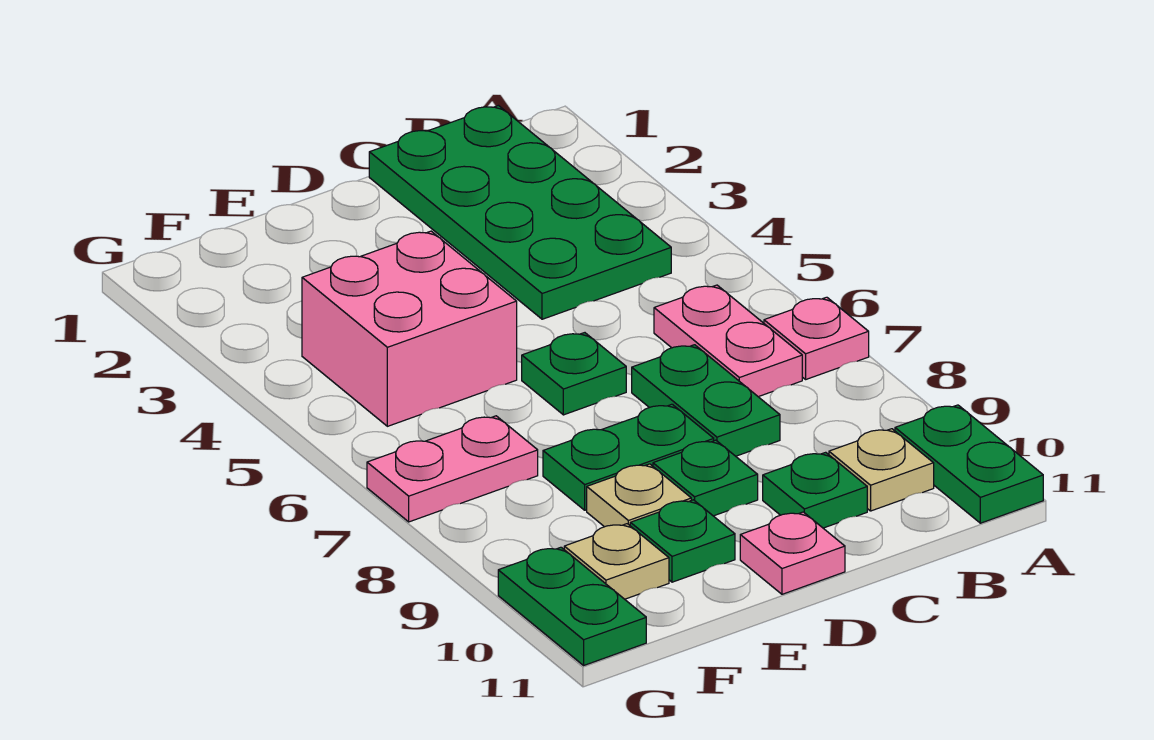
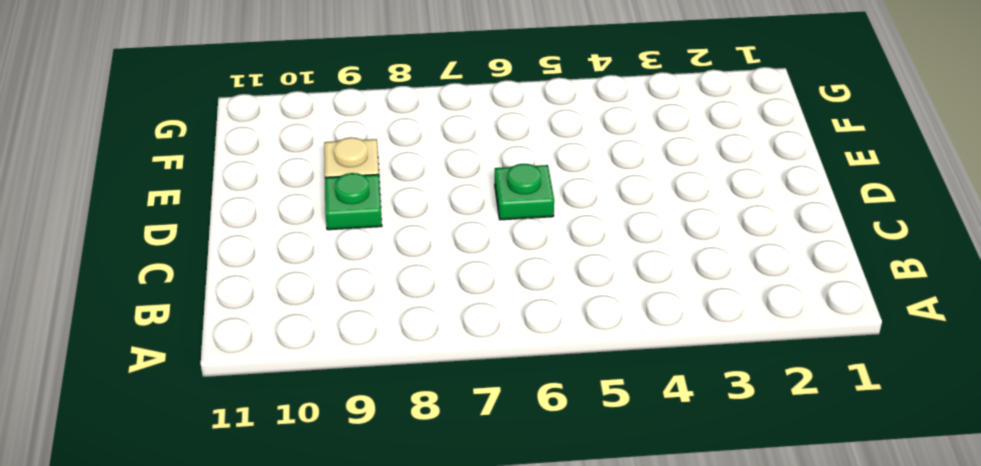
none -> pink 1x1 plate [764,297,869,379]
none -> green 1x2 plate [895,405,1043,523]
none -> green 2x4 plate [369,106,671,319]

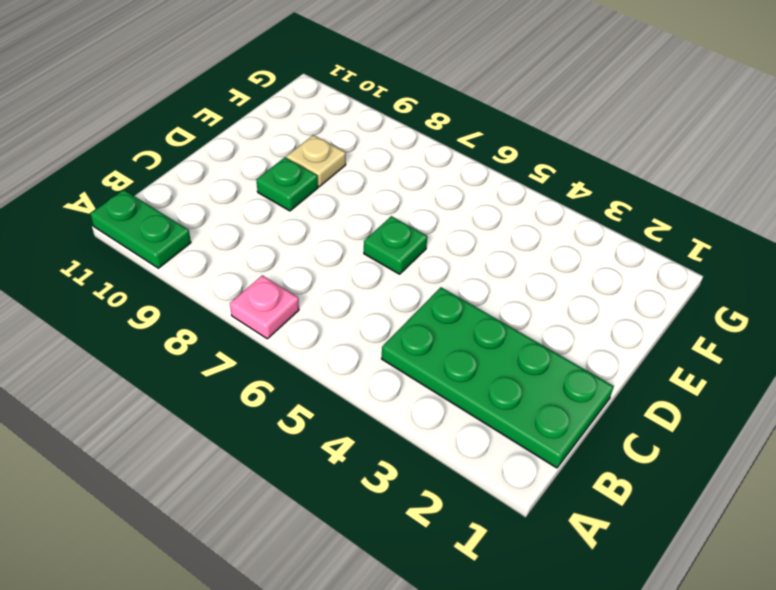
none -> pink 1x2 plate [654,285,802,397]
none -> tan 1x1 plate [829,429,934,511]
none -> green 1x2 plate [632,345,780,456]

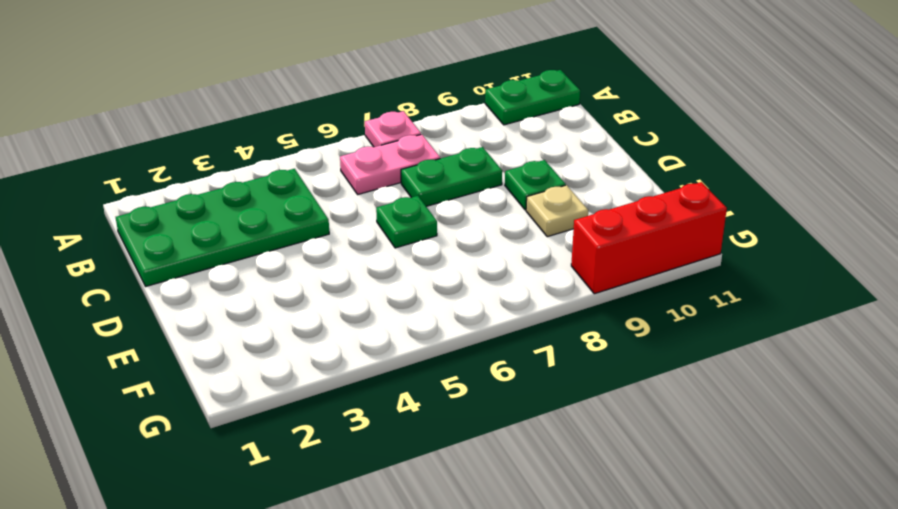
red 1x3 brick [571,182,727,294] -> green 1x2 plate [498,547,646,665]
none -> tan 1x1 plate [829,429,934,511]
none -> green 1x1 plate [763,452,867,528]
none -> green 1x2 plate [543,404,714,510]

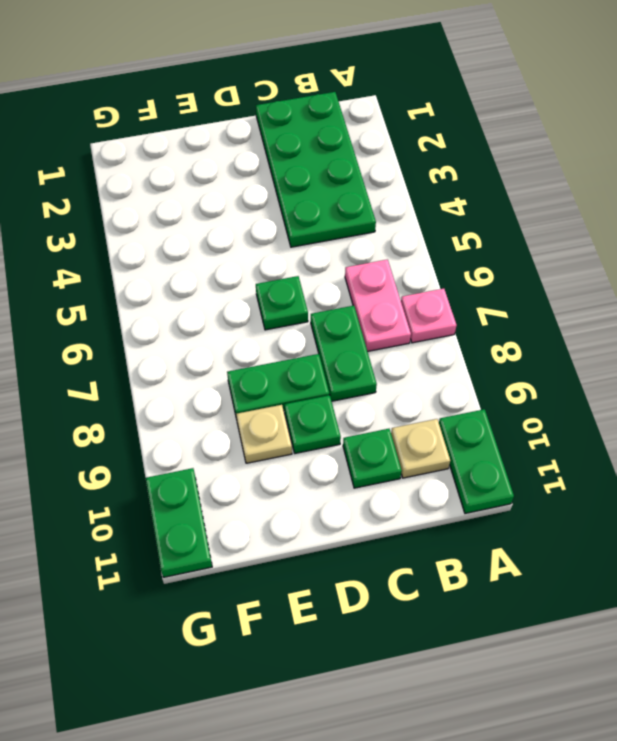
none -> pink 1x1 plate [740,512,845,594]
none -> pink 2x2 brick [302,231,517,426]
none -> green 1x1 plate [630,500,735,582]

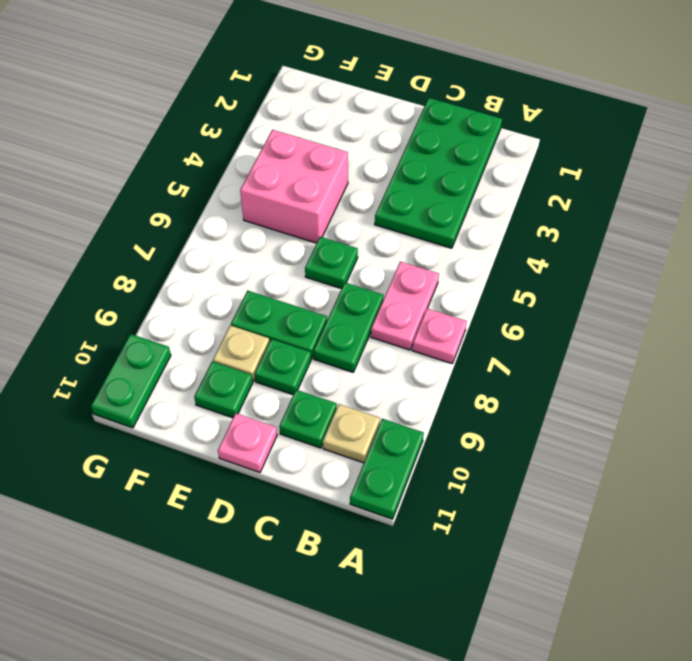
none -> pink 1x2 plate [367,416,538,522]
none -> tan 1x1 plate [564,524,669,599]

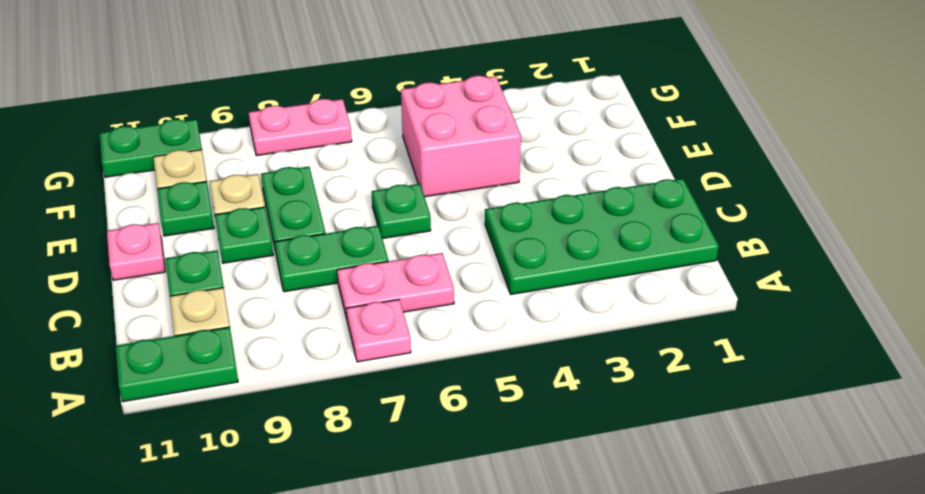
pink 1x2 plate [249,99,352,156] -> pink 1x2 plate turned to [367,416,538,522]

